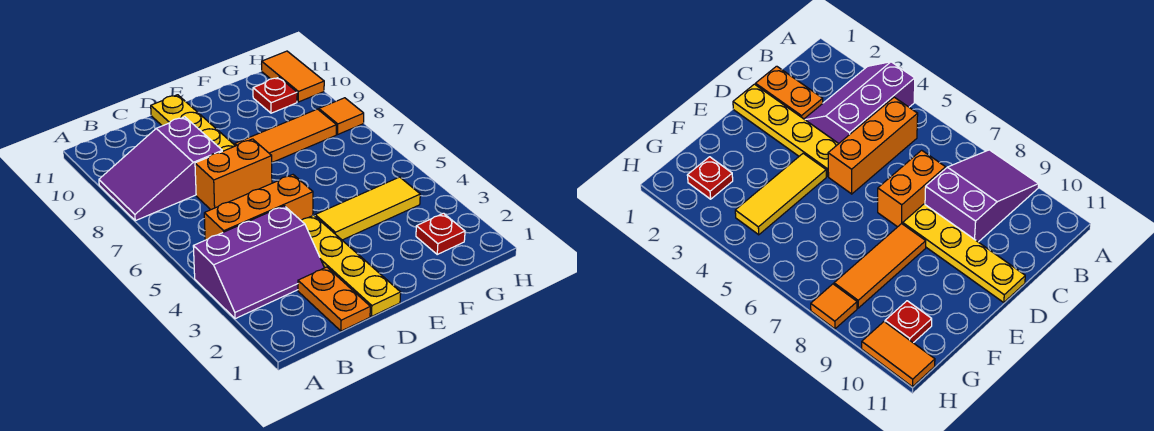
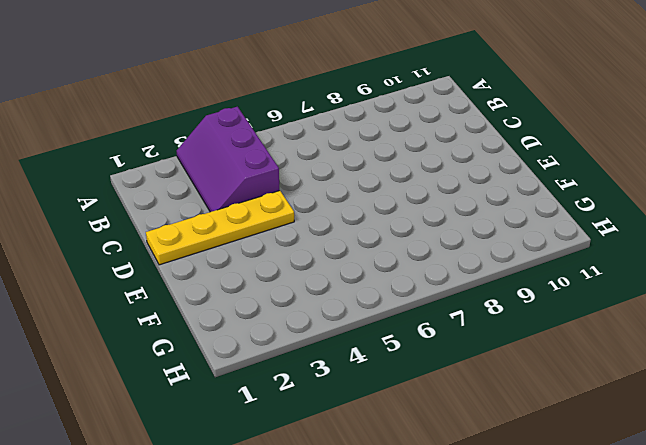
none -> purple 2x3 slope [99,117,222,221]
none -> orange 1x3 brick [204,175,313,240]
none -> orange 1x2 plate [298,267,370,331]

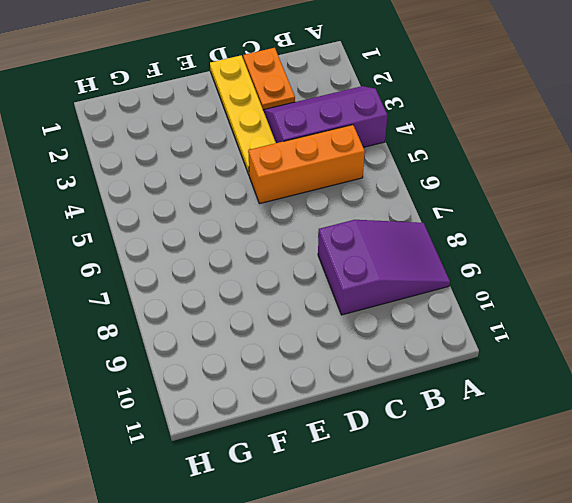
none -> orange 1x2 brick [195,139,272,209]
none -> yellow 1x4 plate [151,95,235,151]
none -> yellow 1x3 tile [315,177,420,240]

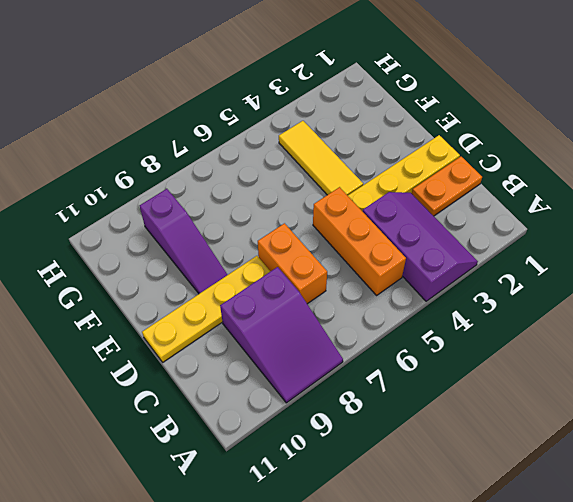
purple 1x3 slope [140,189,227,294] -> none
none -> orange 1x3 tile [235,109,336,162]
none -> red 1x1 plate [416,213,465,254]
none -> red 1x1 plate [253,77,297,113]

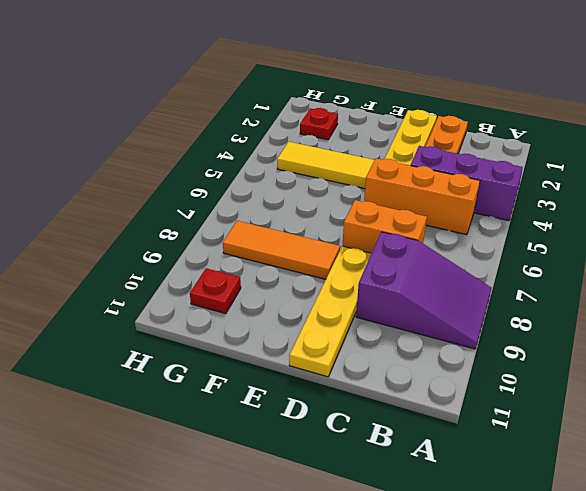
none -> orange 1x1 tile [319,98,364,134]
none -> orange 1x2 tile [262,51,324,102]

